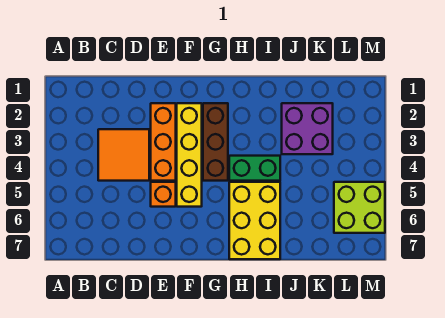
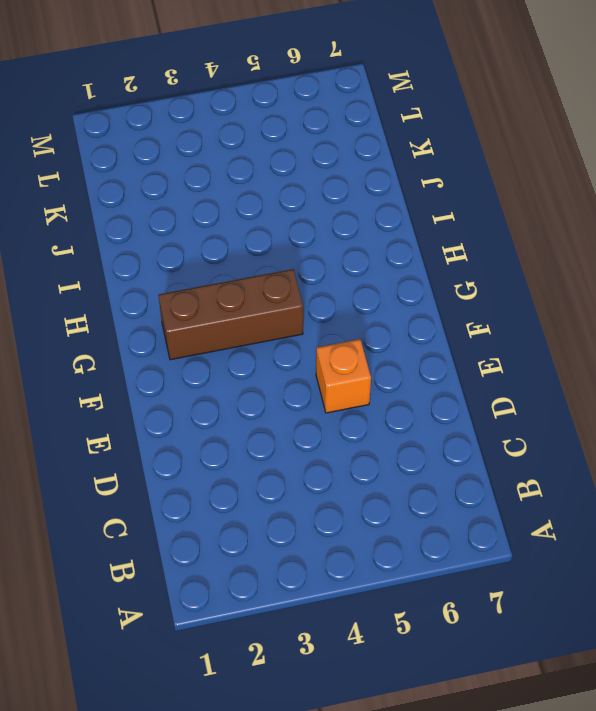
none -> orange 2x2 tile [98,129,149,181]
none -> orange 1x3 brick [151,103,176,181]

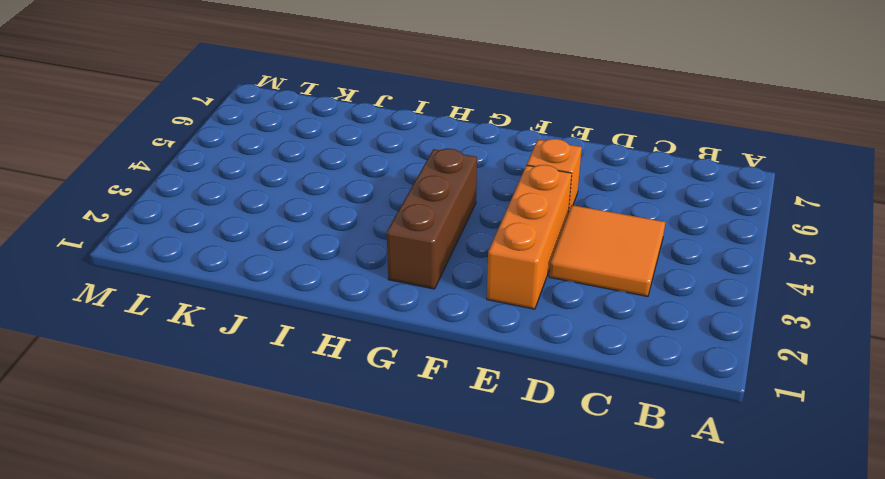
none -> yellow 1x4 brick [177,103,202,207]
none -> green 1x2 brick [229,156,280,181]

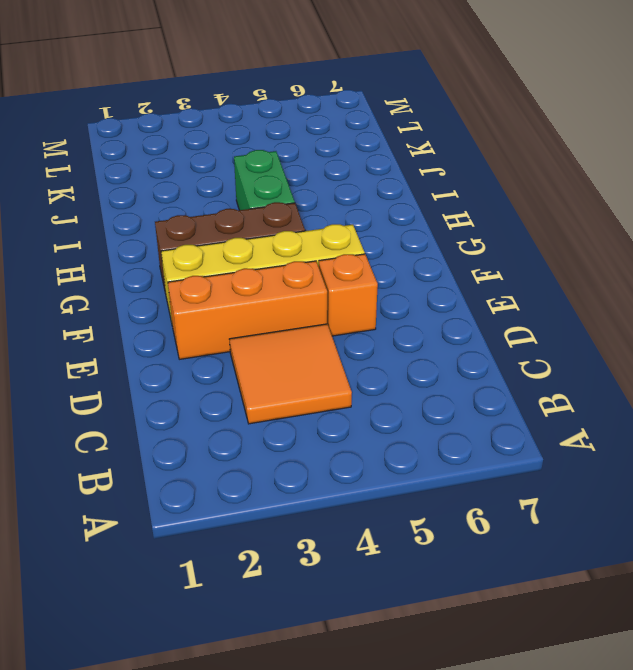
none -> yellow 2x3 brick [229,182,280,259]
none -> purple 2x2 brick [282,103,333,154]

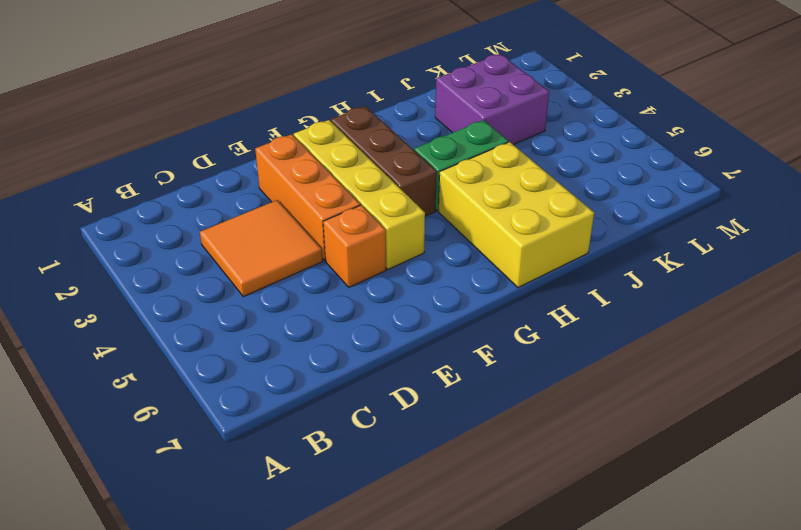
none -> lime 2x2 brick [334,182,385,233]

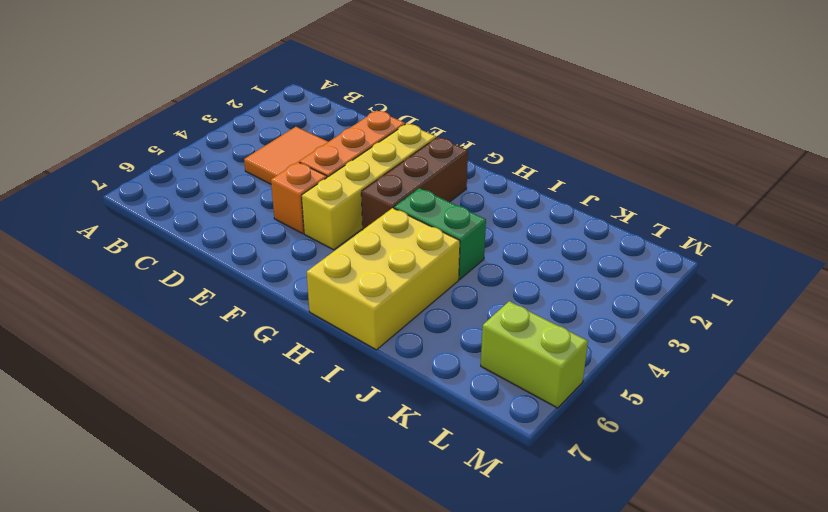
lime 1x2 brick [481,301,588,408] -> lime 2x2 brick [334,182,385,233]
none -> purple 2x2 brick [282,103,333,154]

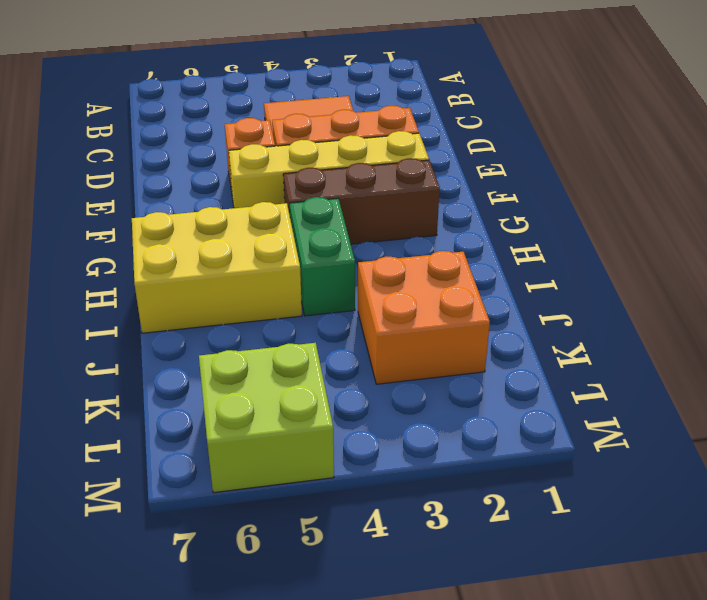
orange 2x2 brick [358,251,490,384] -> purple 2x2 brick [282,103,333,154]

